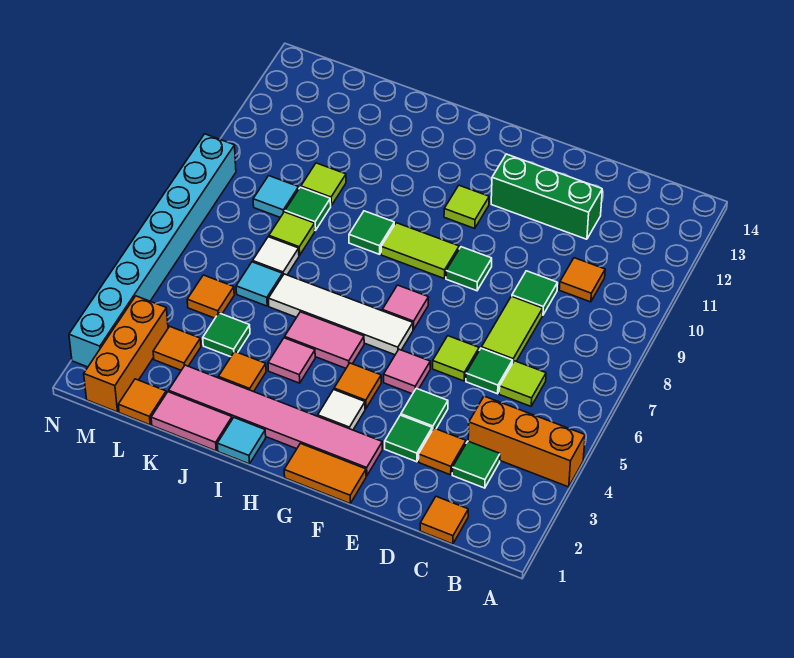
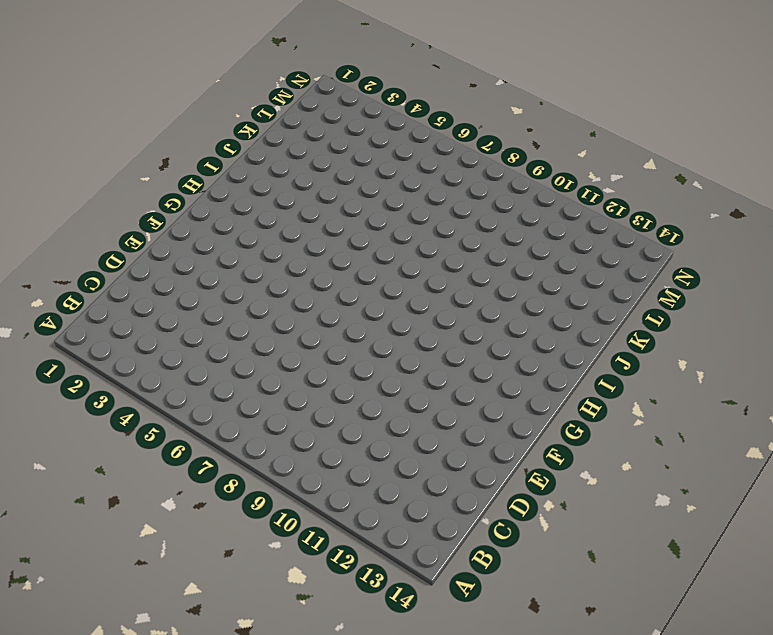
none -> orange 1x3 brick [468,396,585,487]
none -> orange 1x1 tile [420,496,468,544]
none -> green 1x1 tile [452,441,500,488]
none -> lime 1x1 tile [499,361,546,406]

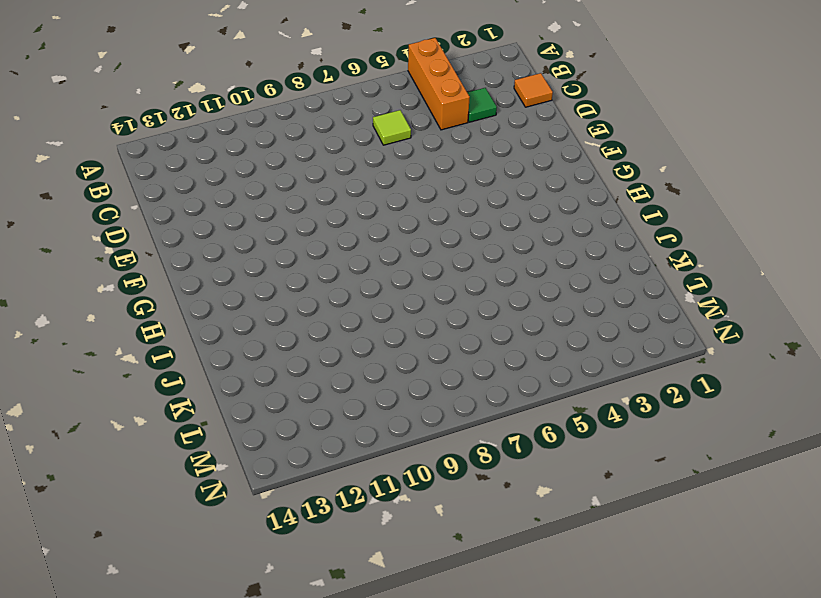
none -> orange 1x1 tile [559,258,605,302]
none -> orange 1x1 tile [419,428,466,475]
none -> green 1x1 tile [466,348,513,394]
none -> lime 1x2 tile [481,296,543,363]

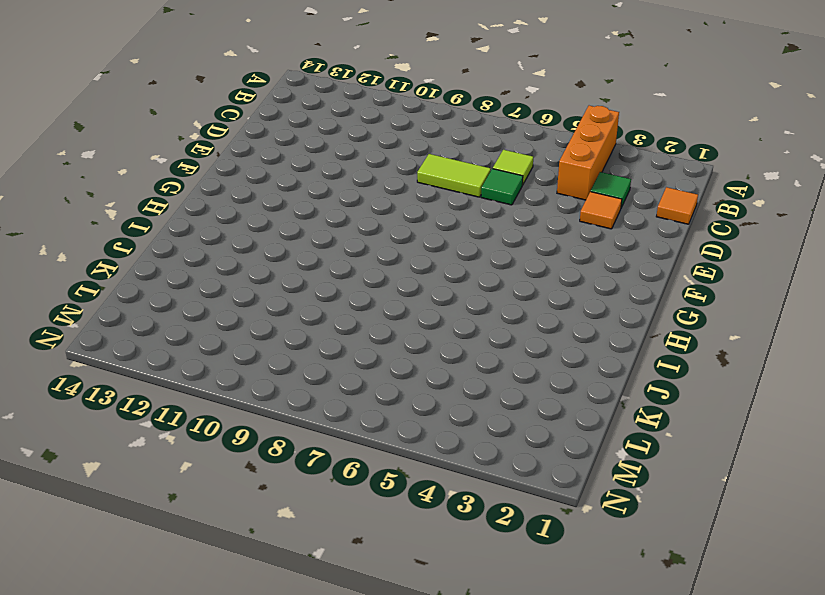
none -> orange 1x1 tile [559,258,605,302]
none -> green 1x1 tile [512,271,558,315]
none -> green 1x3 brick [491,154,602,239]
none -> green 1x1 tile [385,415,432,462]

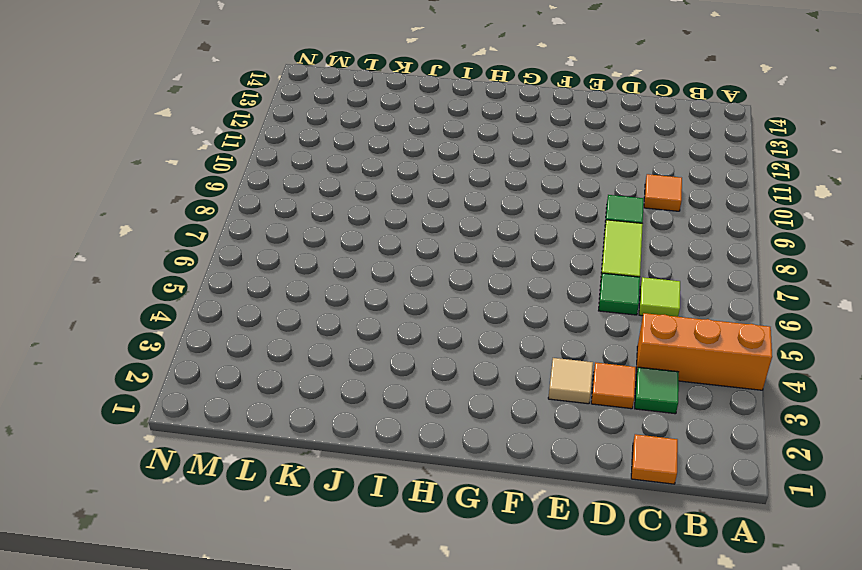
tan 1x1 tile [548,358,593,404] -> green 1x1 tile [385,415,432,462]
none -> green 1x3 brick [491,154,602,239]
none -> green 1x1 tile [401,388,448,430]
none -> lime 1x1 tile [433,336,479,381]
none -> orange 1x2 tile [284,443,366,503]

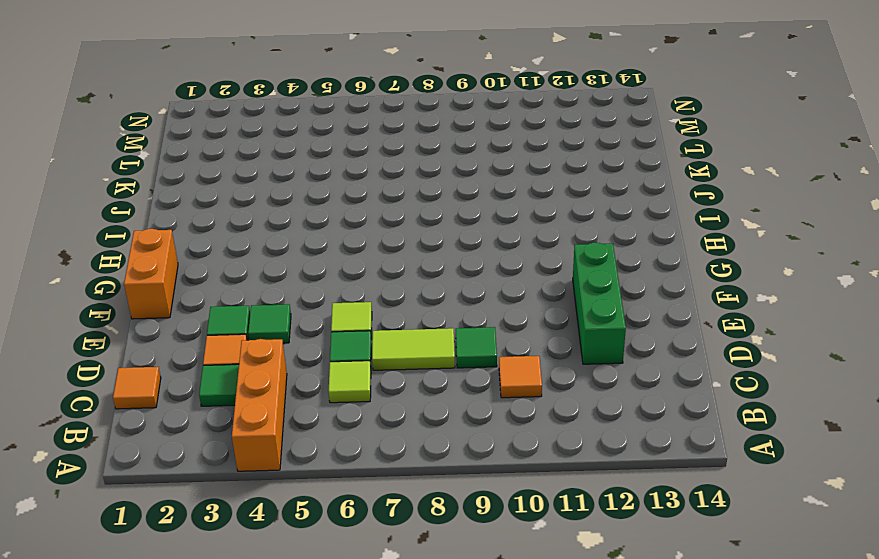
orange 1x2 brick [124,229,178,319] -> orange 1x2 tile [284,443,366,503]
none -> pink 1x6 tile [169,365,382,476]
none -> pink 1x1 tile [384,349,430,394]
none -> green 1x1 tile [446,247,492,291]
none -> white 1x1 tile [318,390,365,430]

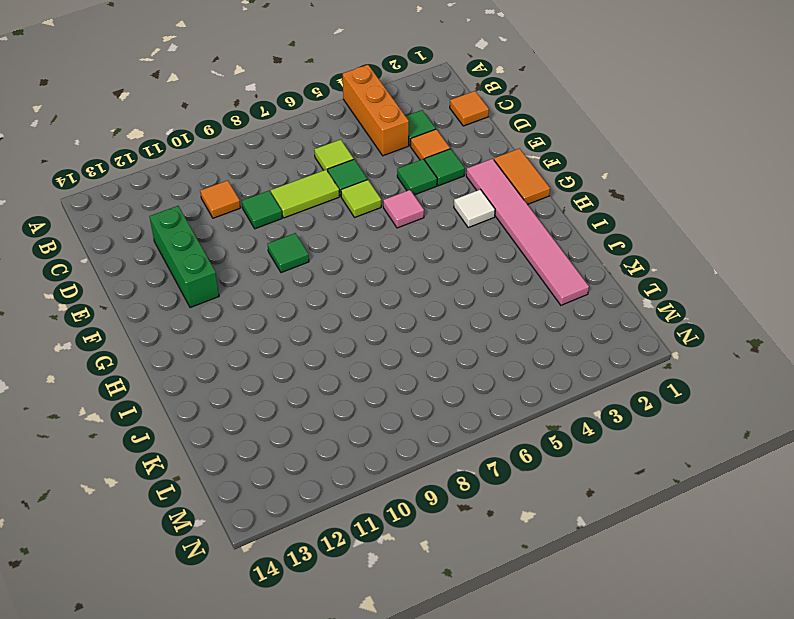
none -> orange 1x1 tile [334,363,381,409]
none -> white 1x4 tile [269,274,413,355]
none -> pink 1x1 tile [382,285,429,330]
none -> lime 1x2 tile [381,223,459,279]

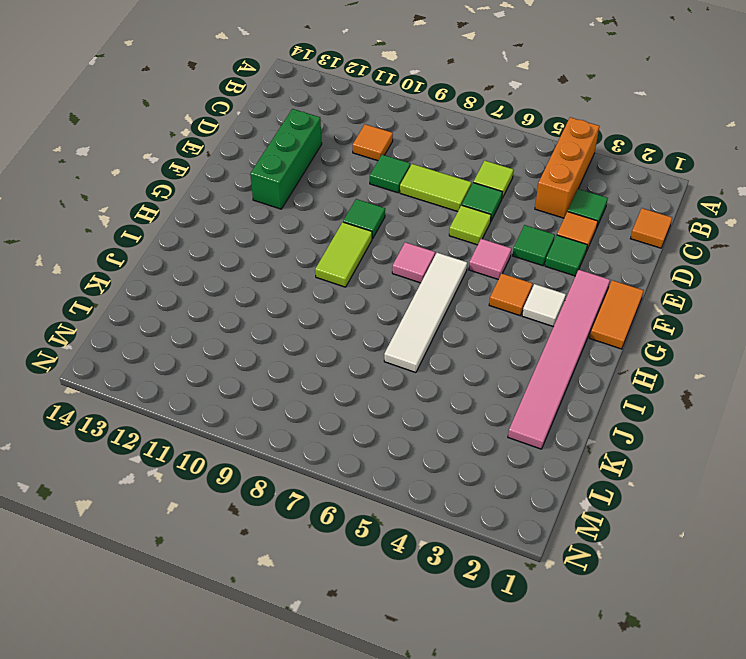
none -> lime 1x1 tile [444,185,489,228]
none -> pink 1x2 tile [285,312,364,368]
none -> cyan 1x1 tile [217,418,266,464]
none -> pink 1x1 tile [268,338,315,383]

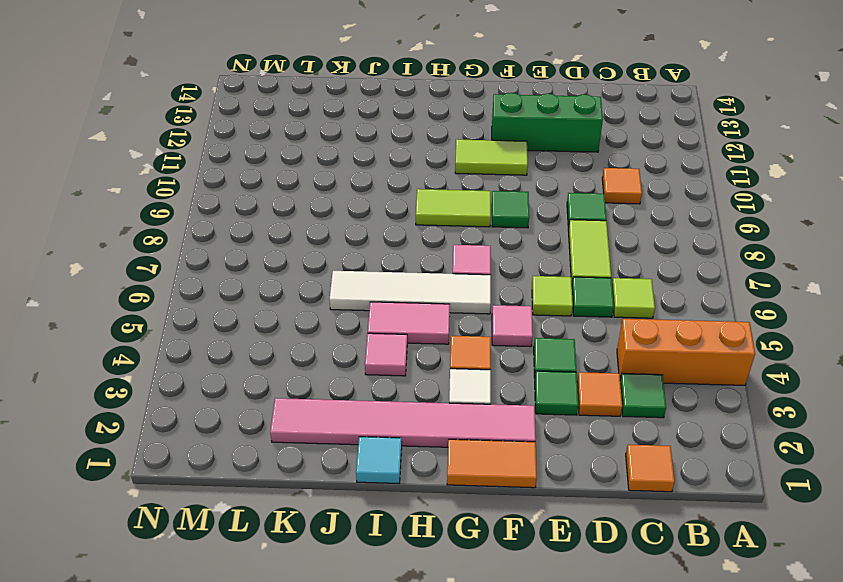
lime 1x2 tile [455,139,528,175] -> lime 1x1 tile [444,185,489,228]
none -> green 1x1 tile [349,211,394,254]
none -> pink 1x2 tile [151,392,232,451]
none -> orange 1x1 tile [219,352,266,392]
none -> green 1x1 tile [203,313,250,357]

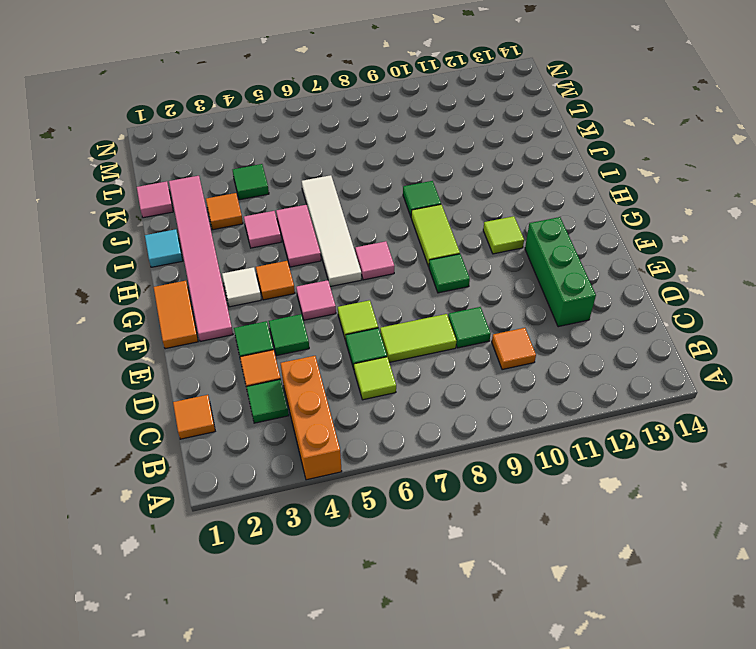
pink 1x1 tile [137,181,173,218] -> pink 1x2 tile [151,392,232,451]
none -> cyan 1x1 tile [236,262,283,306]
none -> white 1x1 tile [253,237,299,275]
none -> lime 1x1 tile [269,212,315,255]
none -> green 1x1 tile [285,187,331,231]

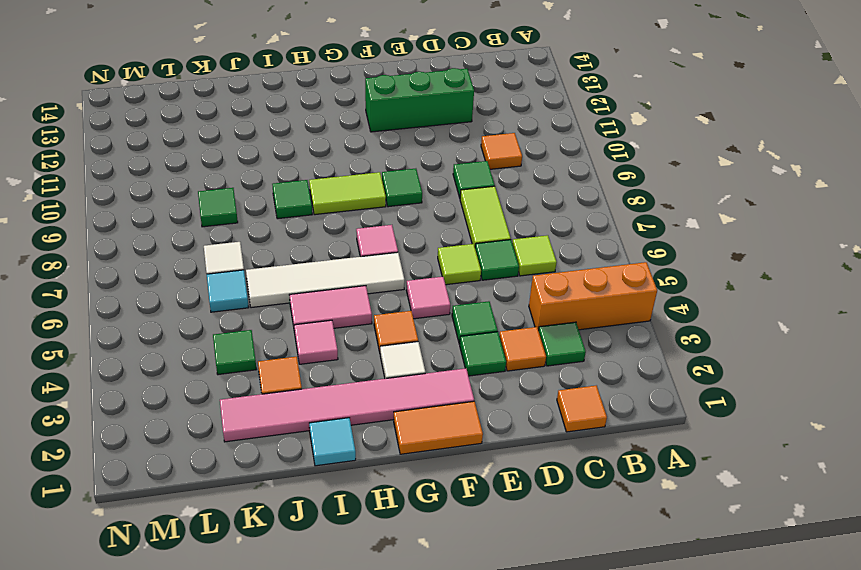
none -> lime 1x1 tile [444,185,489,228]
none -> pink 1x2 tile [151,392,232,451]
none -> lime 1x1 tile [269,212,315,255]
none -> lime 1x1 tile [301,163,346,206]

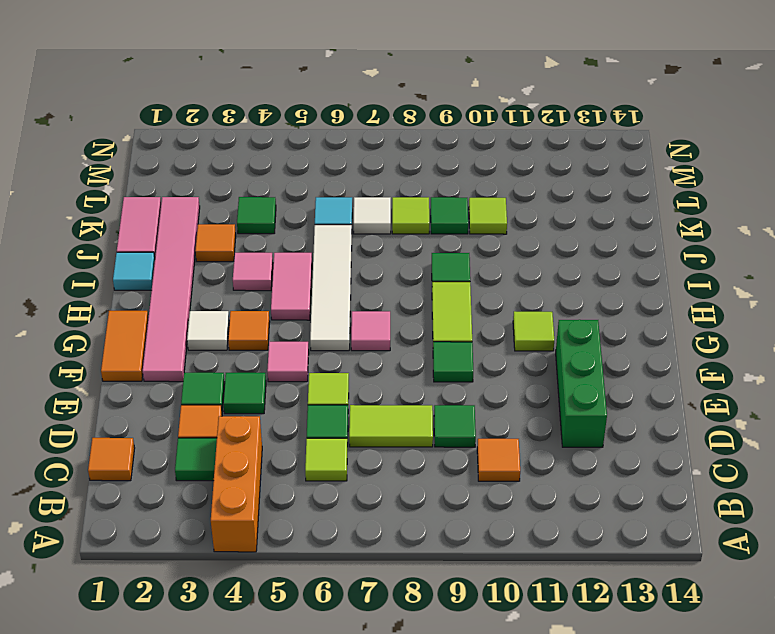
none -> orange 1x1 tile [118,379,166,425]
none -> orange 1x1 tile [153,326,201,370]
none -> orange 1x1 tile [187,275,234,318]
none -> cyan 1x1 tile [253,176,299,217]

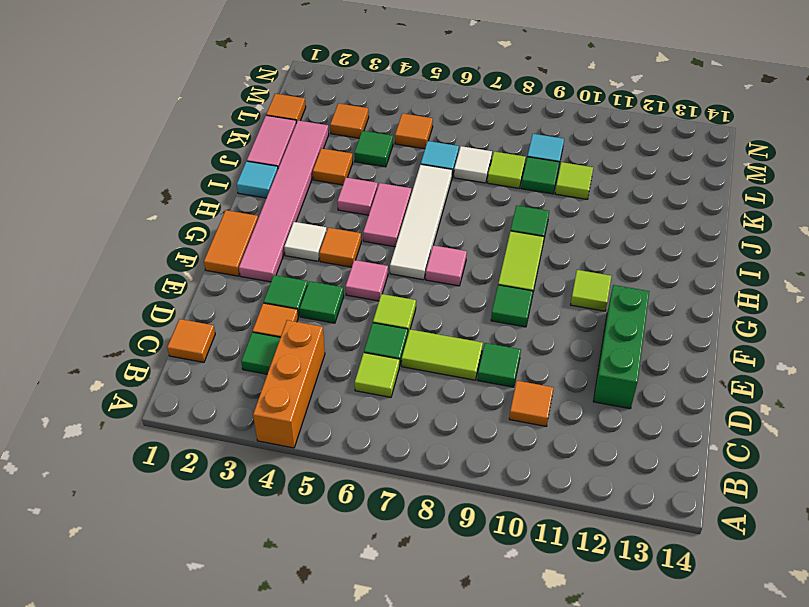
none -> orange 1x3 brick [84,296,168,412]
none -> cyan 1x8 brick [69,134,236,367]

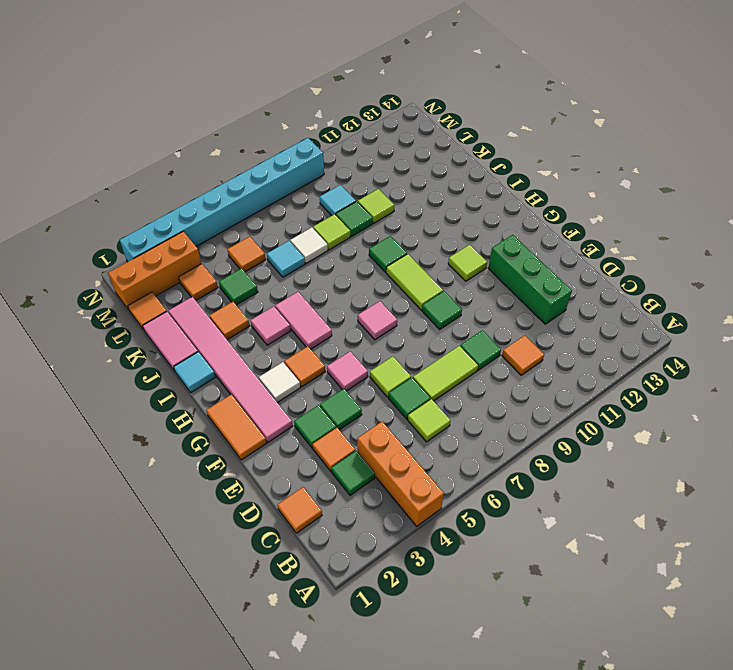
none -> white 1x4 tile [269,274,413,355]

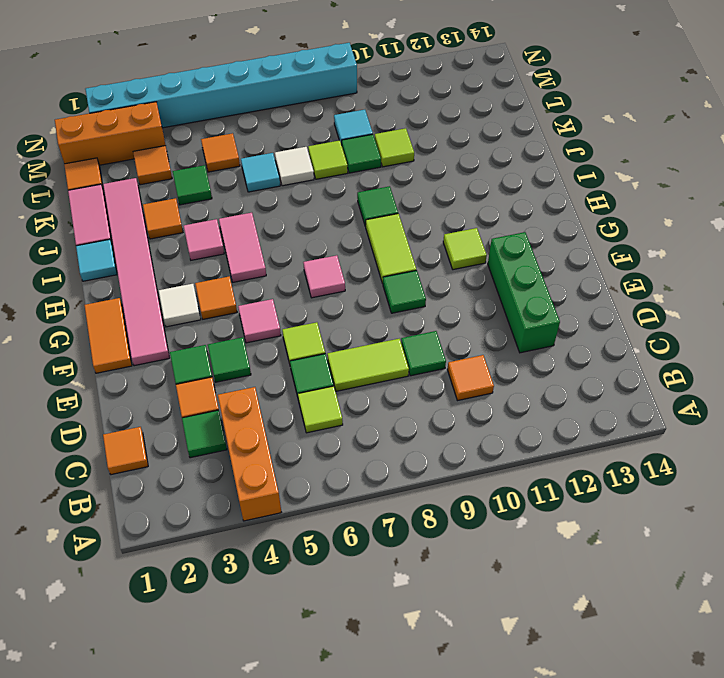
none -> white 1x4 tile [269,274,413,355]

